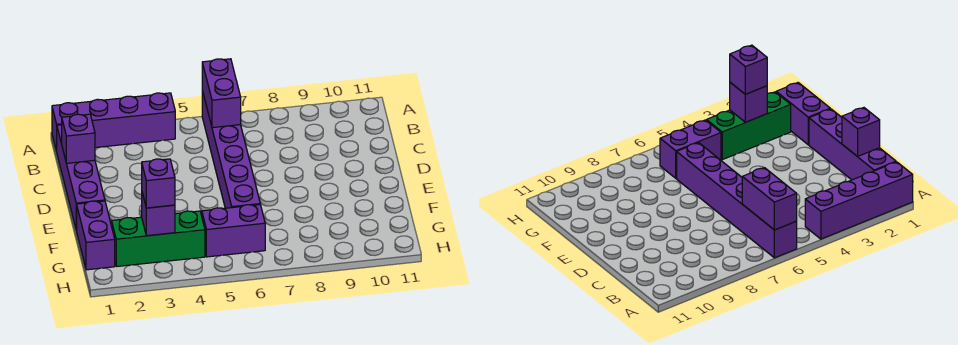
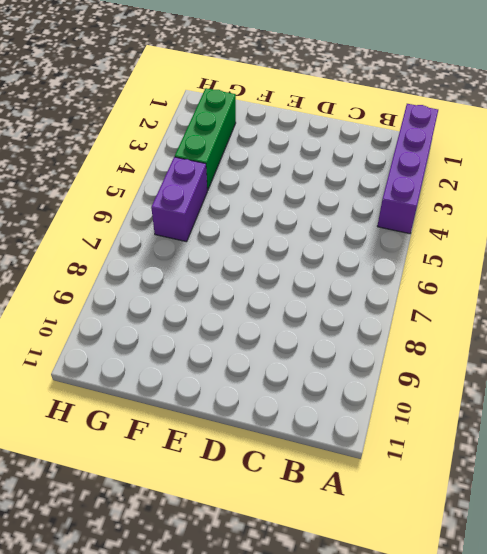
none -> purple 1x6 brick [202,91,260,208]
none -> purple 1x4 brick [57,125,105,230]

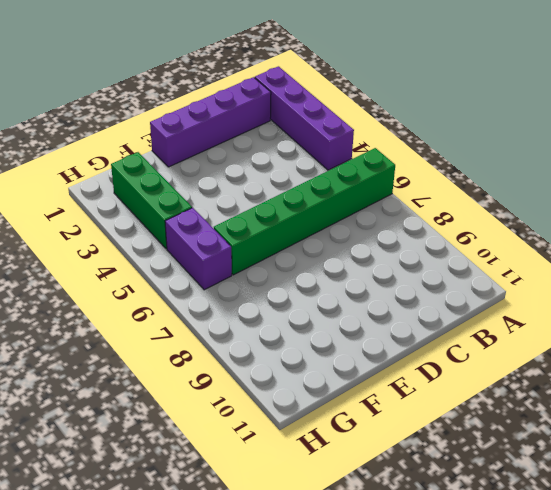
green 1x6 brick [214,148,395,275] -> purple 1x6 brick [202,91,260,208]
none -> purple 1x2 brick [77,201,115,270]
none -> purple 1x2 brick [202,59,241,128]

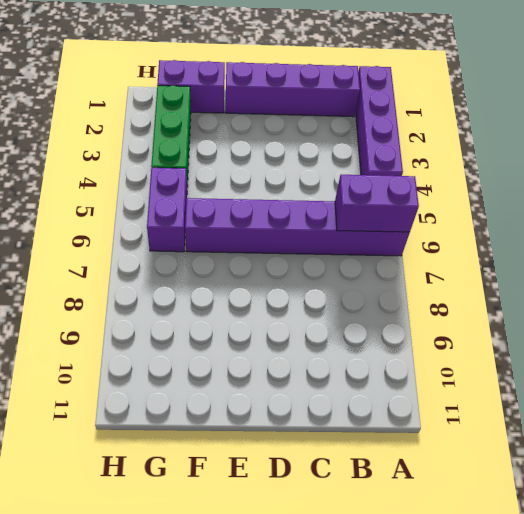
none -> purple 1x1 brick [62,114,95,163]
none -> purple 1x1 brick [142,193,175,236]

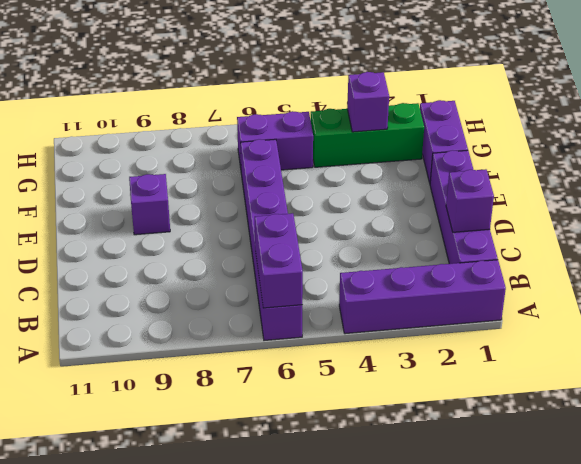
purple 1x1 brick [129,174,170,235] -> purple 1x1 brick moved to [142,159,175,208]

